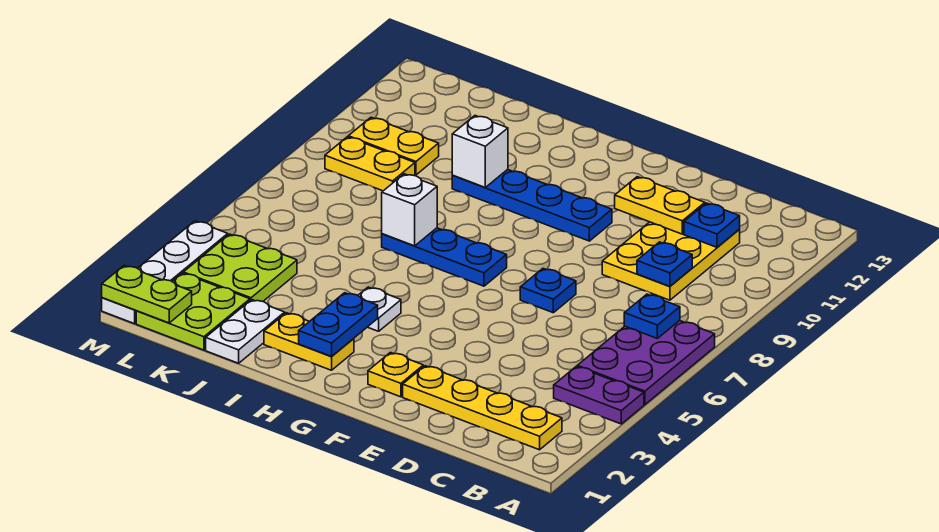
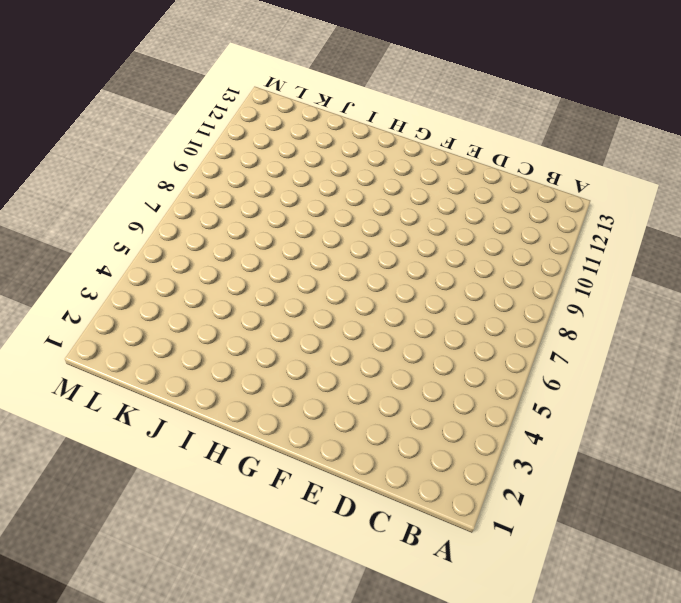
none -> purple 1x2 plate [554,366,644,424]
none -> purple 2x3 plate [577,320,715,405]
none -> yellow 1x4 plate [403,366,562,450]

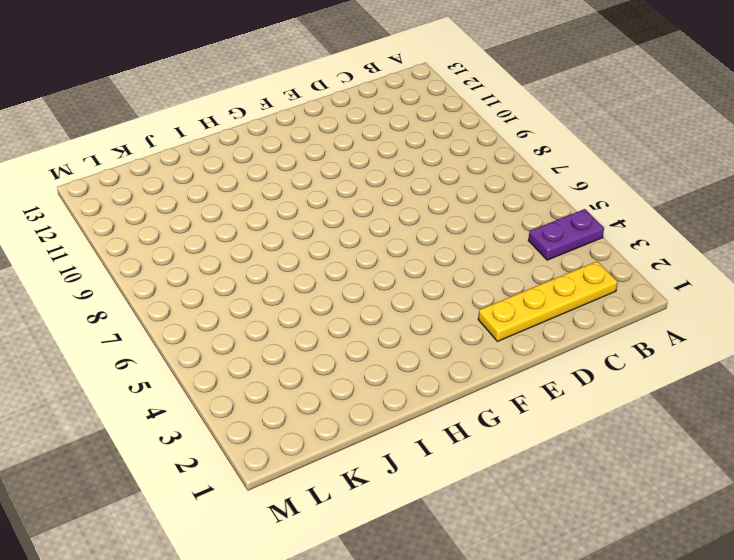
none -> purple 2x3 plate [577,320,715,405]
none -> yellow 2x3 plate [602,222,740,300]
none -> blue 1x1 plate [520,269,576,313]

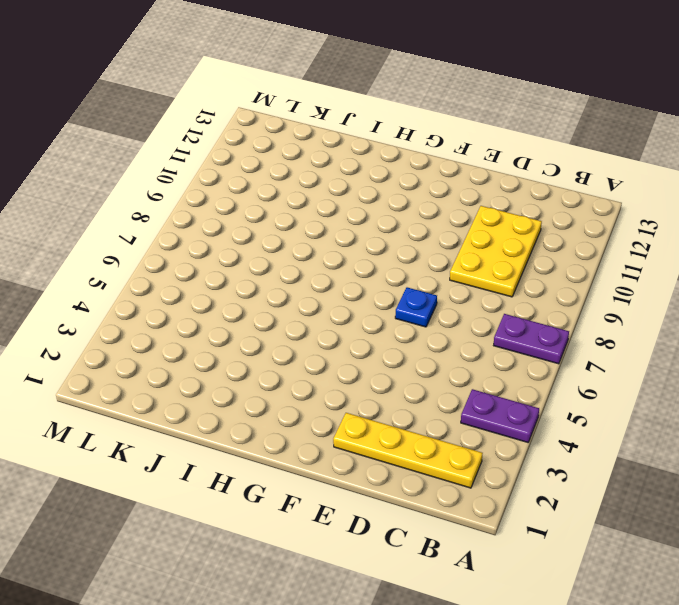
purple 1x2 plate [494,314,569,364] -> purple 2x3 plate [577,320,715,405]
none -> yellow 1x1 plate [368,353,423,397]
none -> blue 1x4 plate [452,169,612,241]
none -> blue 1x3 plate [382,228,507,286]

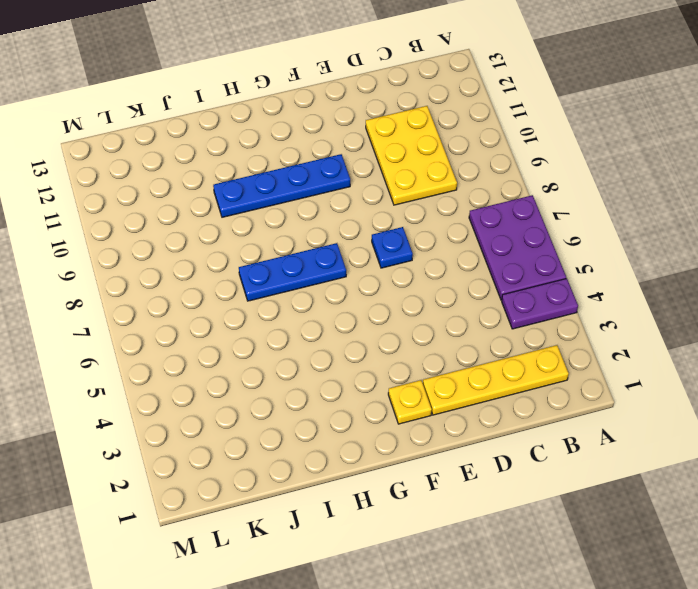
none -> yellow 1x2 plate [264,313,354,370]
none -> white 1x1 plate [358,287,401,331]
none -> white 1x2 plate [206,300,285,363]

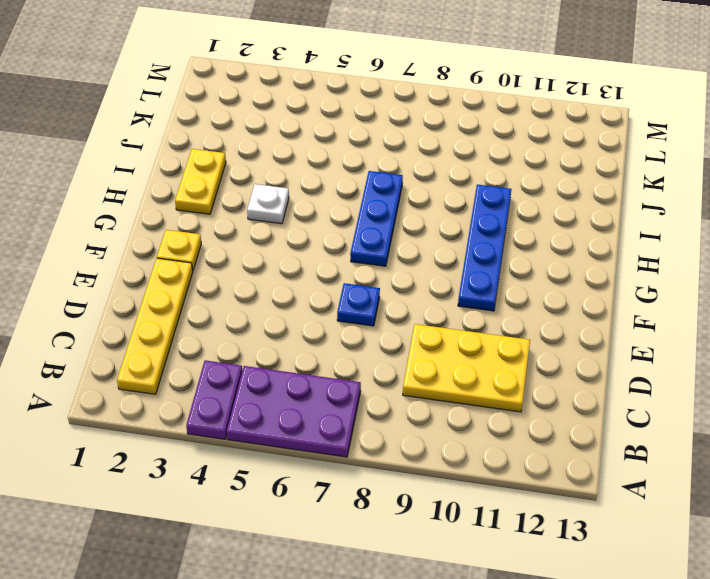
none -> white 1x2 plate [206,300,285,363]
none -> lime 2x2 plate [136,273,250,350]
none -> lime 2x2 plate [183,234,297,302]

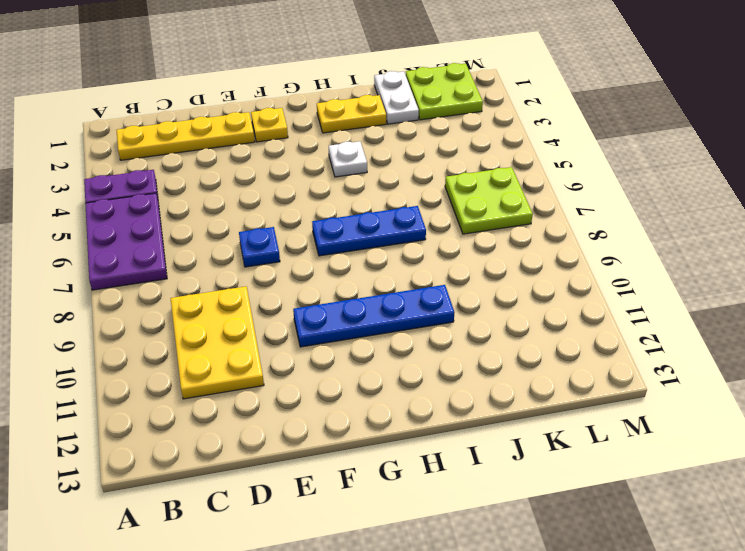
lime 2x2 plate [445,167,533,234] -> lime 2x2 plate moved to [183,234,297,302]
none -> yellow 1x2 plate [325,137,415,191]
none -> yellow 1x2 plate [348,118,439,175]
none -> white 1x4 plate [102,221,228,324]

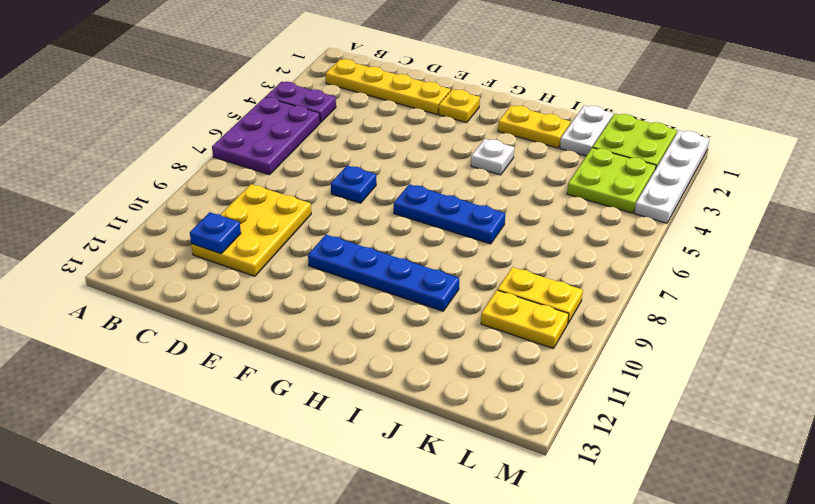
none -> blue 1x1 plate [624,294,680,338]
none -> blue 1x1 plate [637,242,692,286]
none -> yellow 1x2 plate [615,177,705,234]

